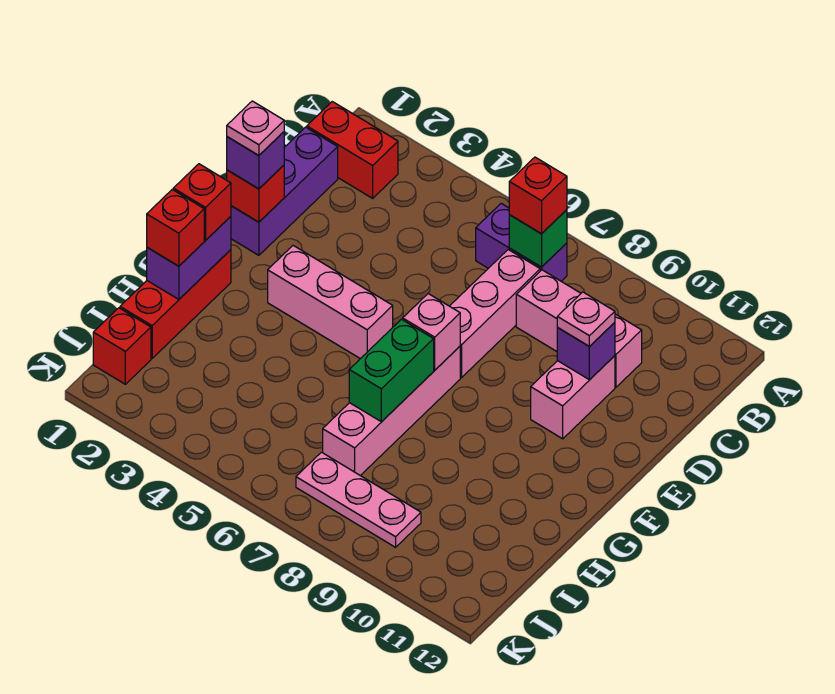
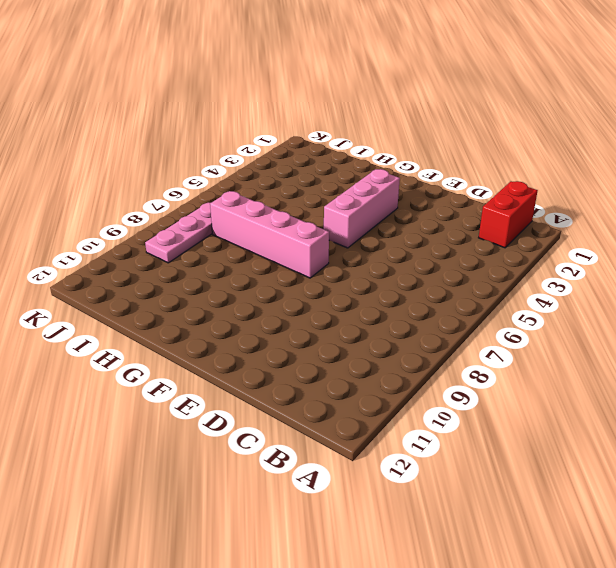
none -> purple 1x2 brick [476,203,567,281]
none -> purple 1x3 brick [231,127,338,255]
none -> pink 1x3 brick [450,250,540,378]

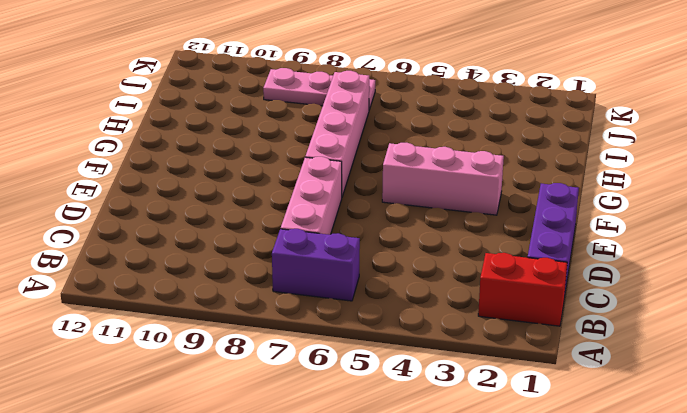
none -> pink 1x3 brick [516,270,642,387]
none -> pink 1x2 brick [531,356,615,439]
none -> red 1x3 brick [120,250,231,358]

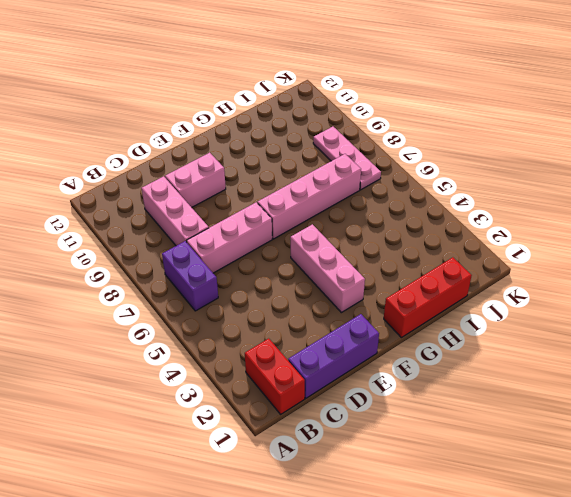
none -> red 1x1 brick [93,308,151,384]
none -> green 1x1 brick [509,210,567,267]
none -> purple 1x1 brick [557,322,615,380]

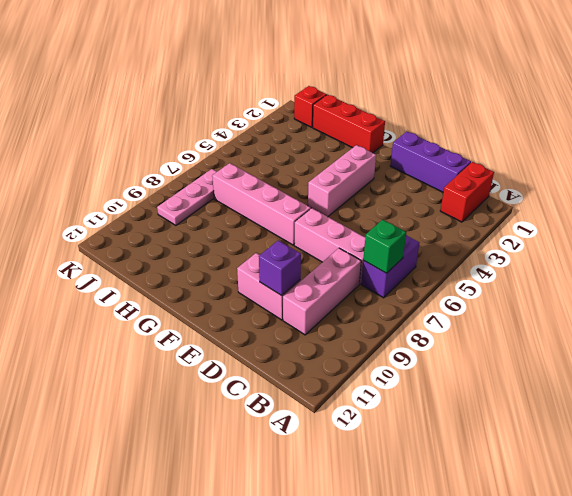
none -> red 1x1 brick [227,165,284,222]
none -> pink 1x1 brick [403,294,460,370]
none -> purple 1x2 brick [147,216,231,299]

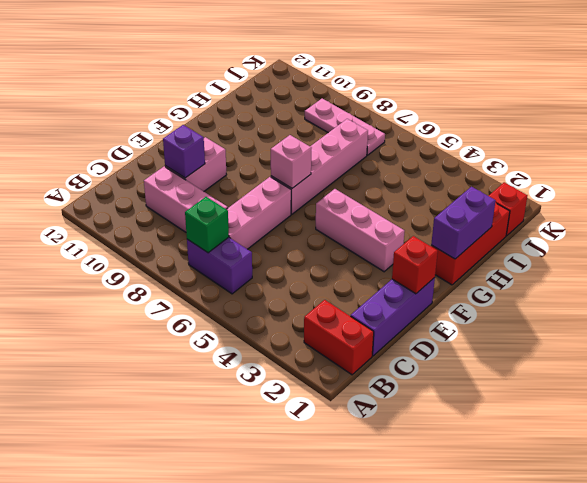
none -> green 1x2 brick [349,319,434,422]
none -> red 1x1 brick [509,157,567,234]
none -> pink 1x1 plate [557,292,615,347]

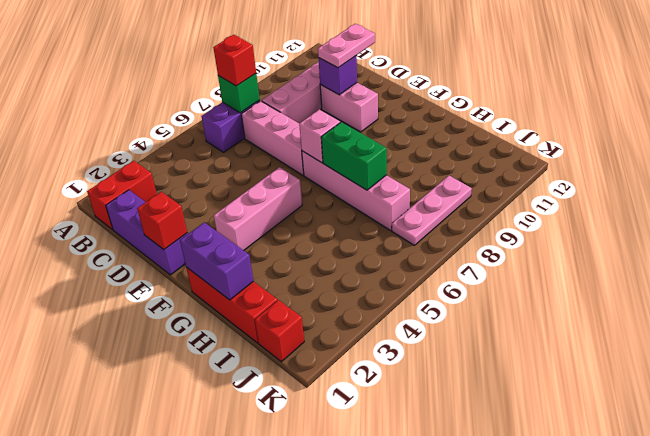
pink 1x2 plate [318,24,375,68] -> pink 1x1 plate [557,292,615,347]
none -> purple 1x1 brick [227,132,284,189]
none -> red 1x1 brick [173,164,231,240]
none -> red 1x1 brick [147,190,204,266]

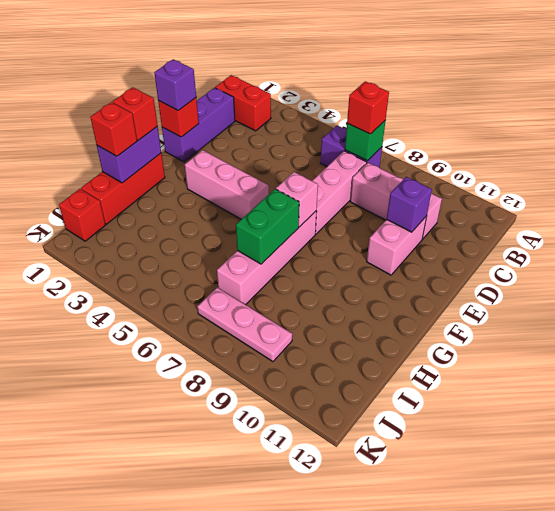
none -> pink 1x1 plate [557,292,615,347]
none -> pink 1x1 plate [227,101,284,156]

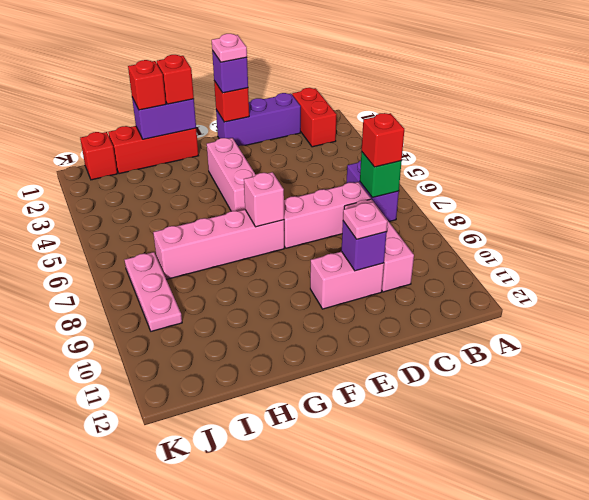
none -> green 1x2 brick [349,319,434,422]

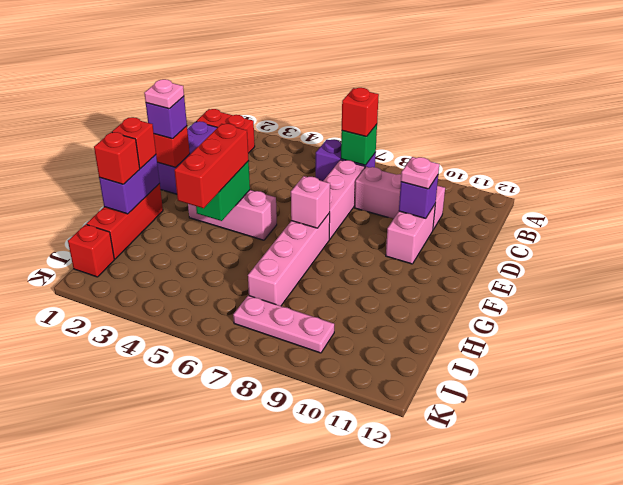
green 1x2 brick [196,161,250,221] -> green 1x2 brick moved to [349,319,434,422]
red 1x3 brick [174,124,249,208] -> none

